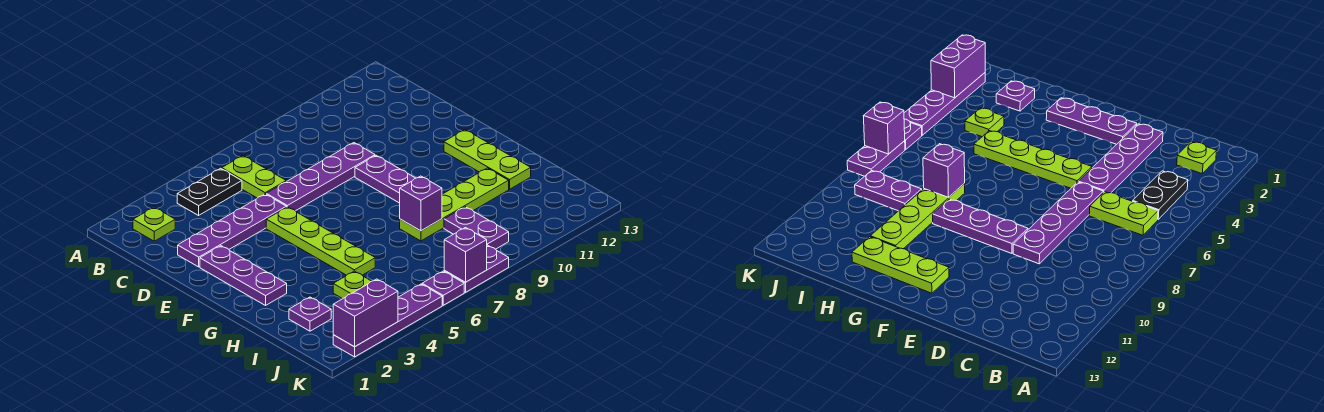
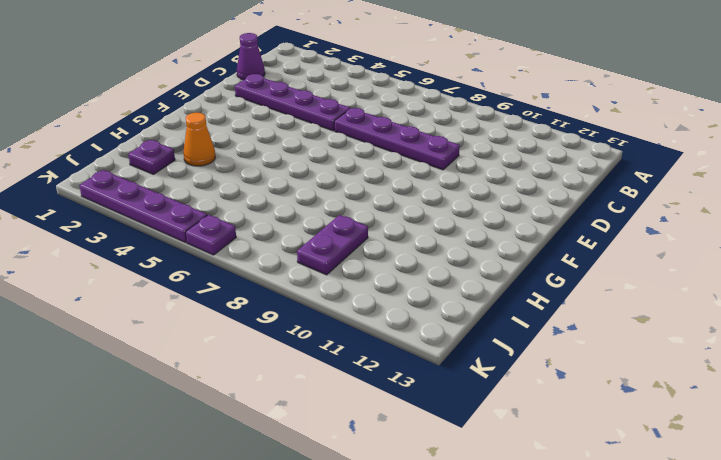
purple 1x1 cone [237,33,265,80] -> none
orange 1x1 cone [183,113,215,166] -> none
none -> lime 1x1 plate [133,207,175,241]
none -> black 1x2 plate [177,168,242,215]
none -> lime 1x2 plate [222,156,286,198]

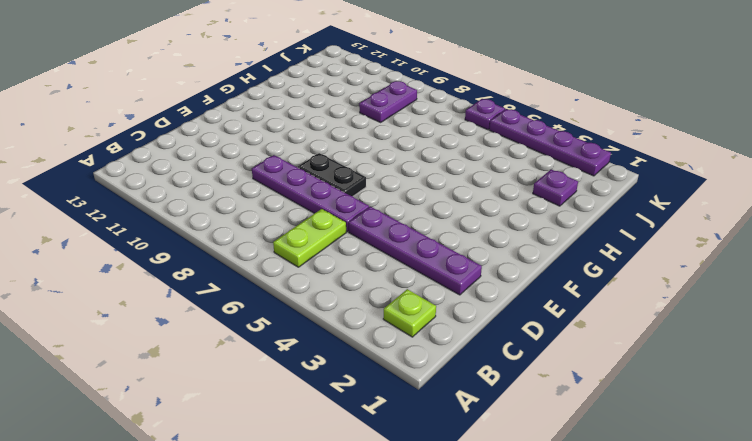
black 1x2 plate [298,153,366,196] -> black 1x2 plate moved to [177,168,242,215]
none -> purple 1x3 plate [200,246,287,305]
none -> lime 1x4 plate [266,207,375,275]
none -> purple 1x3 plate [355,155,415,203]

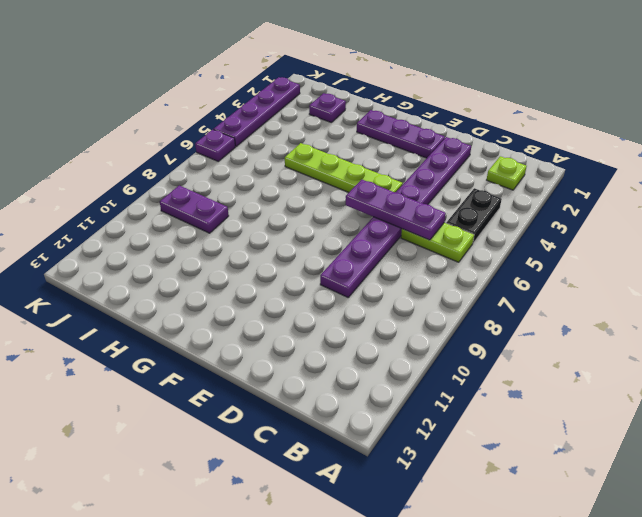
purple 1x3 plate [346,180,446,240] -> purple 1x3 plate moved to [355,155,415,203]
none -> lime 1x3 plate [444,130,531,189]
none -> lime 1x4 plate [400,168,509,241]
none -> lime 1x1 plate [333,271,371,299]

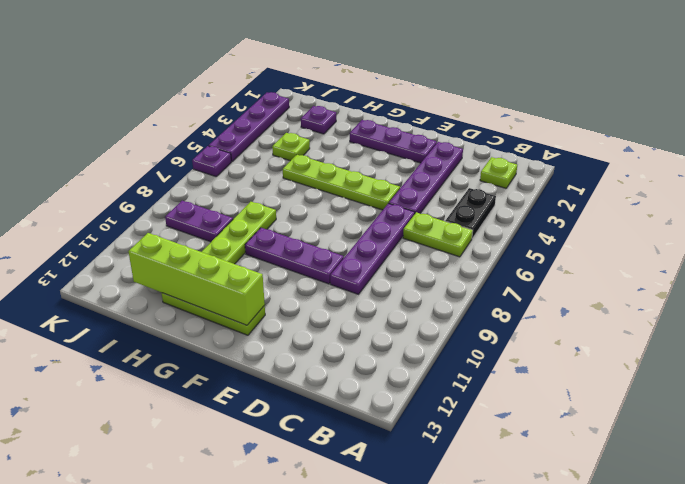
lime 1x4 brick [128,233,265,325] -> none
none -> purple 1x2 plate [444,245,509,292]
none -> purple 1x1 brick [400,176,442,231]
none -> purple 1x2 brick [333,279,398,347]

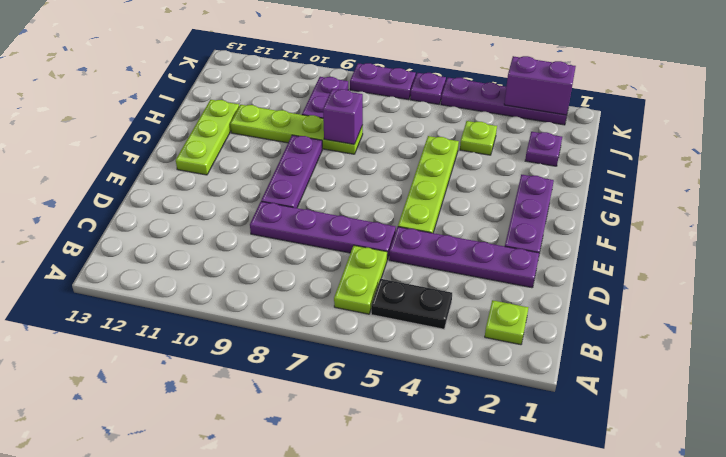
none -> purple 1x1 brick [444,228,487,282]

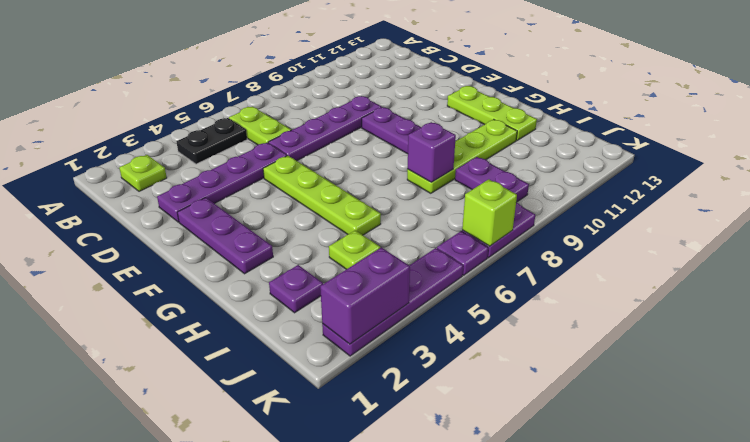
lime 1x1 brick [462,179,517,246] -> purple 1x1 brick [444,228,487,282]

